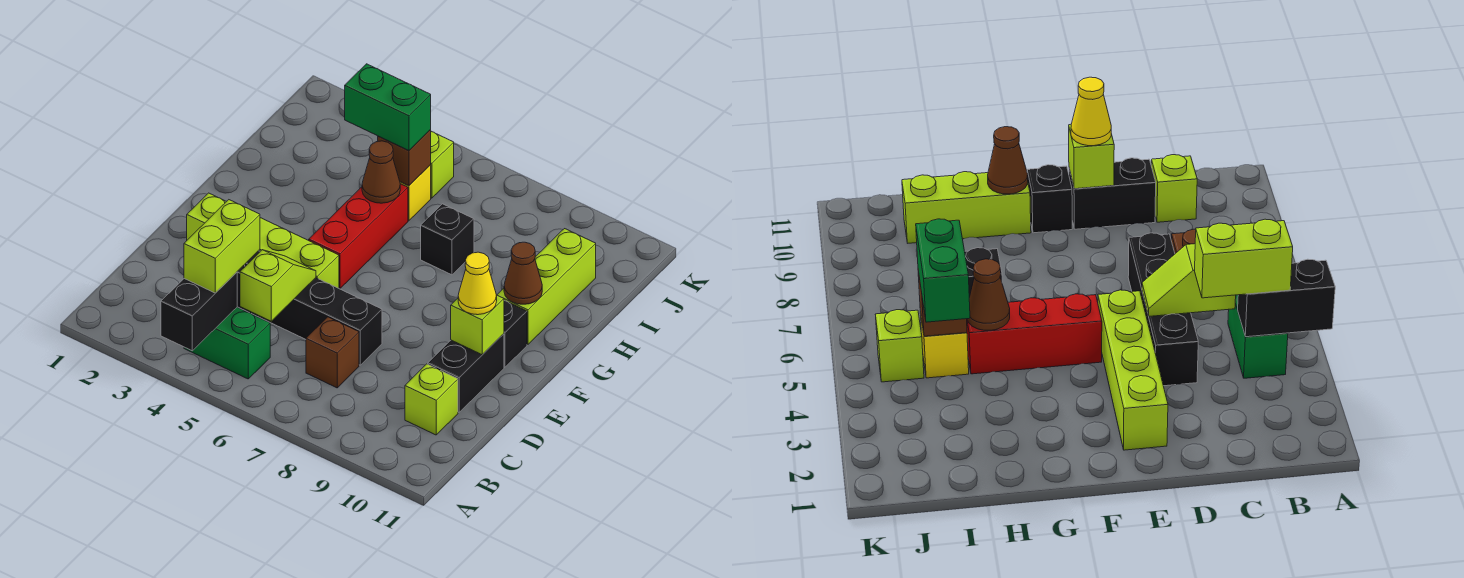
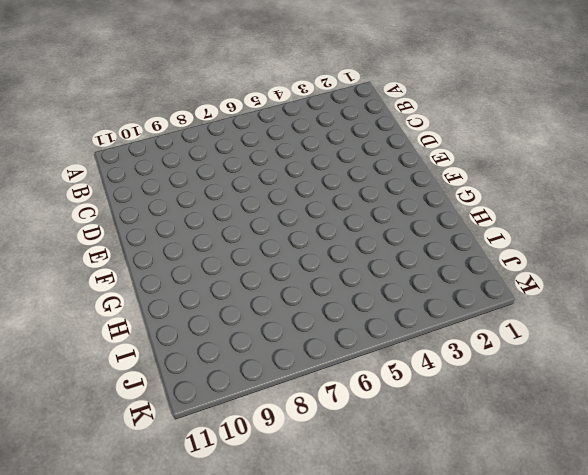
none -> green 1x2 brick [184,307,270,379]
none -> brown 1x1 brick [306,317,359,388]
none -> lime 1x1 brick [405,364,458,435]

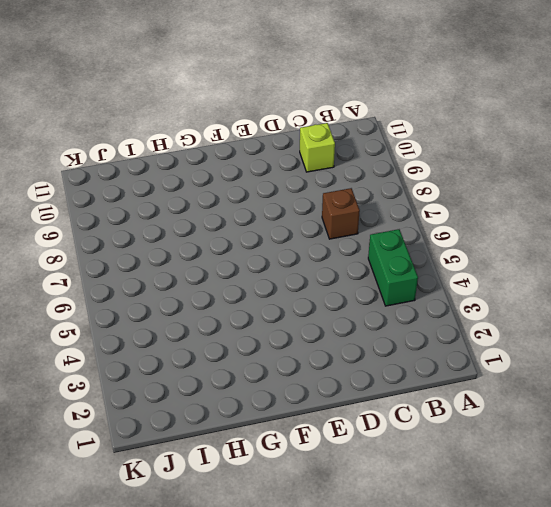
none -> black 1x4 brick [237,251,382,365]
none -> black 1x2 brick [428,334,504,412]
none -> lime 1x4 brick [187,193,339,288]

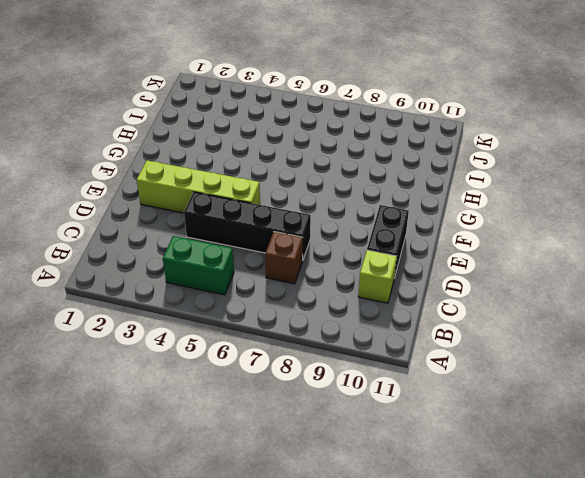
none -> red 1x3 brick [309,184,408,288]
none -> black 1x1 brick [504,301,527,367]
none -> lime 1x3 brick [497,229,596,345]

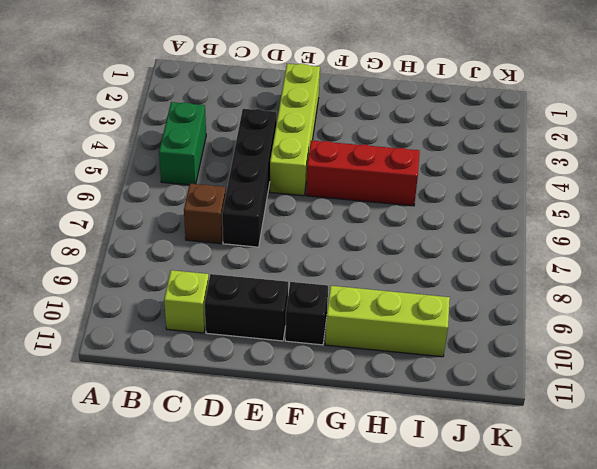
none -> black 1x1 brick [421,204,474,275]
none -> yellow 1x1 brick [400,165,431,221]
none -> lime 1x1 brick [431,132,454,198]

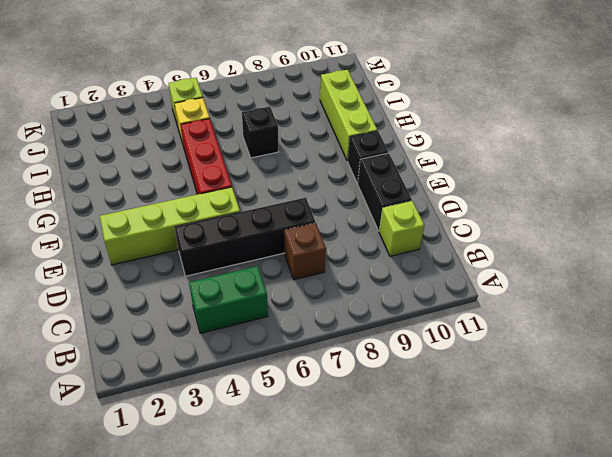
none -> black 1x2 brick [161,272,237,351]
none -> lime 1x2 slope [240,250,316,321]
none -> lime 1x1 brick [451,295,504,355]

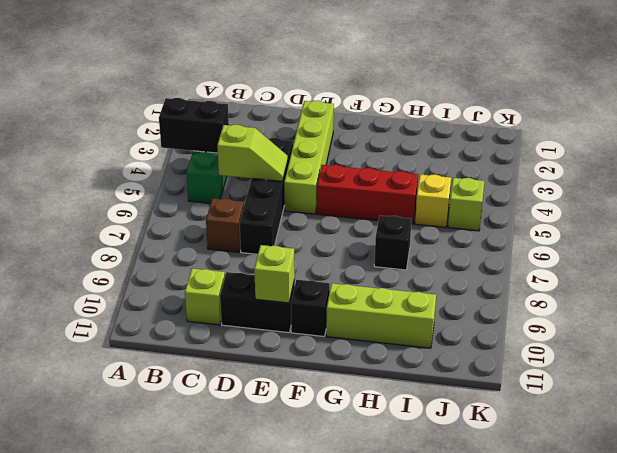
none -> brown 1x1 cone [504,242,542,304]
none -> brown 1x1 cone [362,141,400,203]
none -> brown 1x1 brick [378,129,431,186]

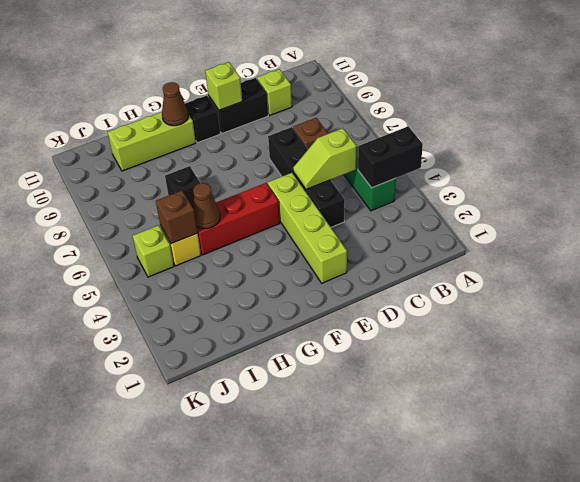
none -> lime 1x2 brick [184,200,260,293]
none -> yellow 1x1 cone [458,252,497,315]
none -> green 1x2 brick [345,64,431,150]

